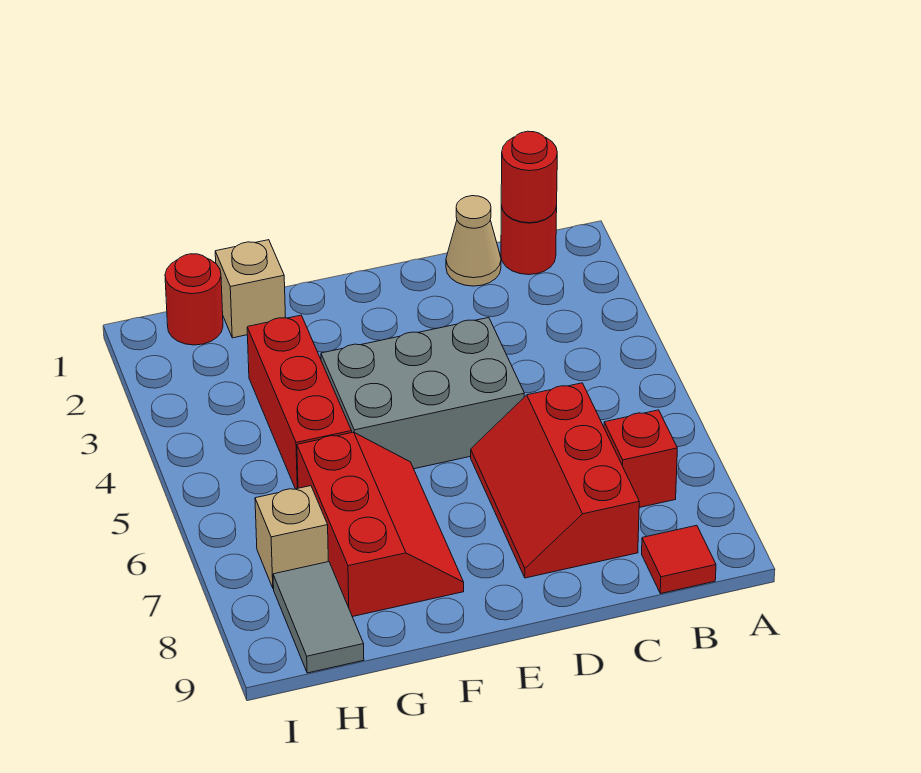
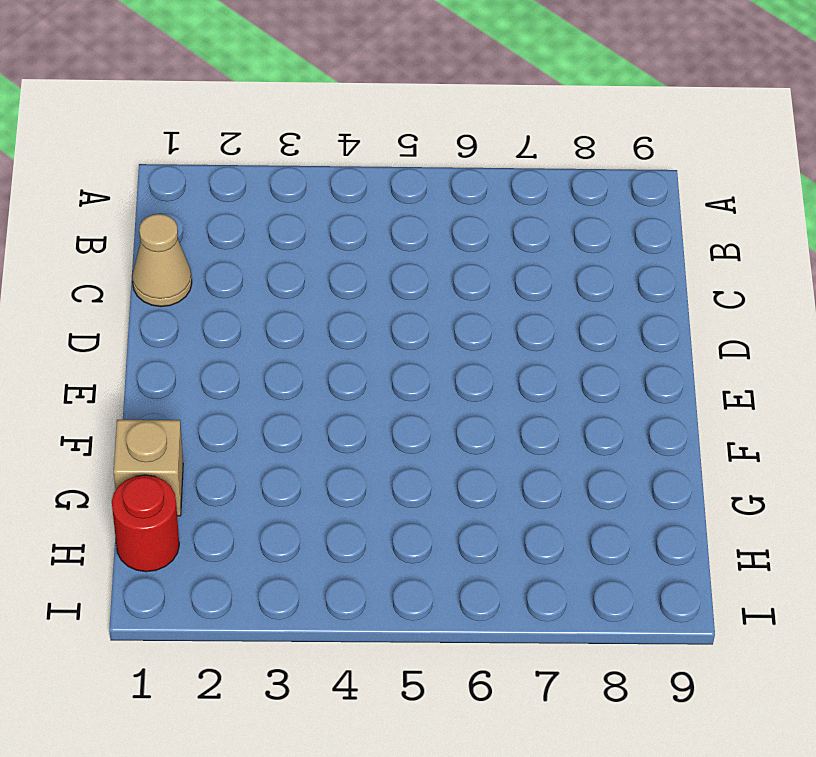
none -> red 1x1 round brick [501,206,557,275]
none -> red 1x1 brick [604,410,677,508]
none -> red 1x1 tile [642,525,716,594]

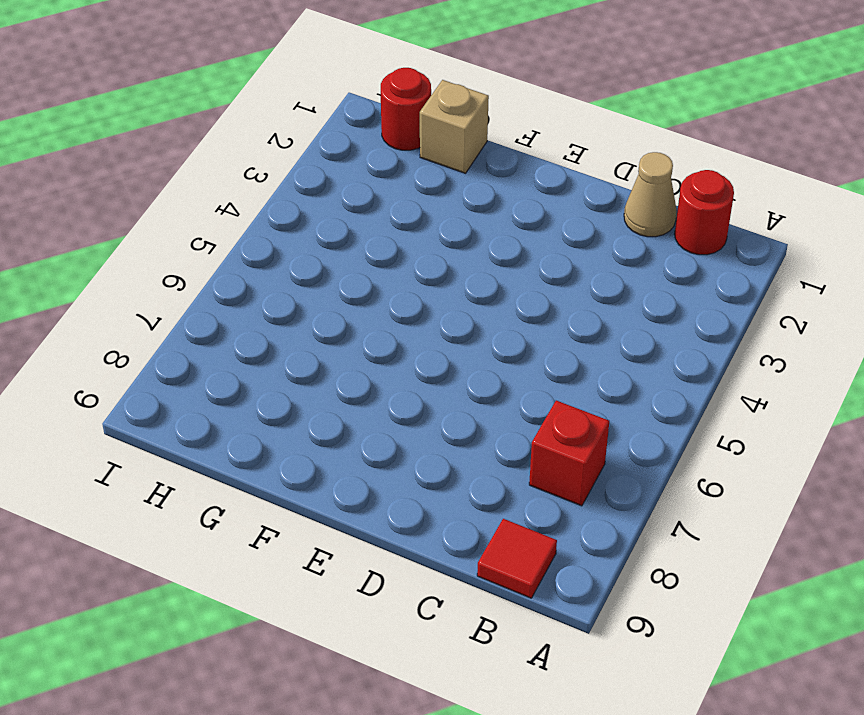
none -> red 2x3 slope [471,383,639,578]
none -> grey 2x3 brick [321,318,524,469]
none -> red 2x3 slope [297,432,464,617]

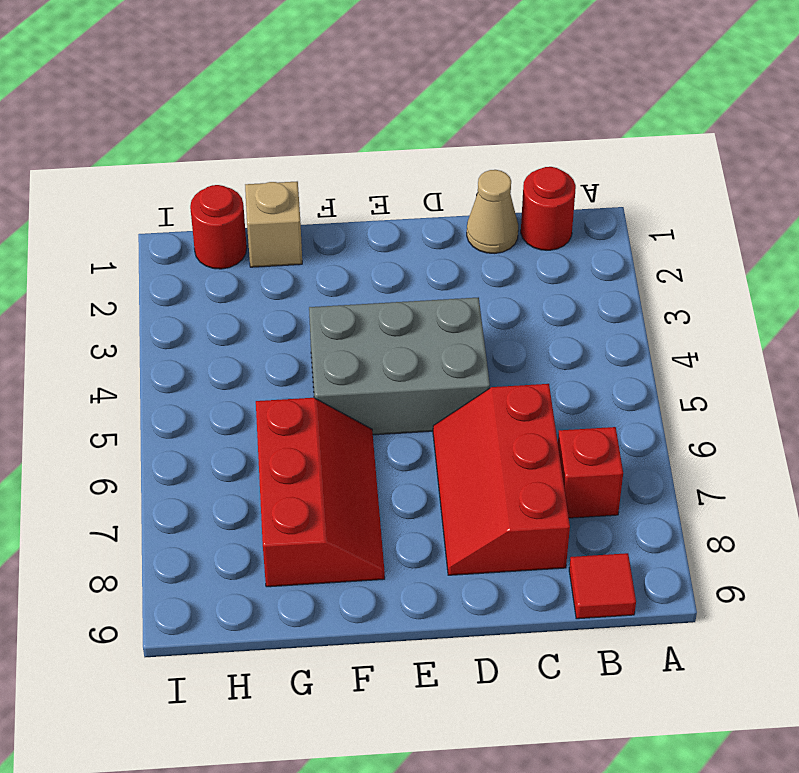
none -> red 1x3 brick [247,315,352,489]
none -> tan 1x1 brick [255,486,328,589]
none -> grey 1x2 tile [273,562,364,673]

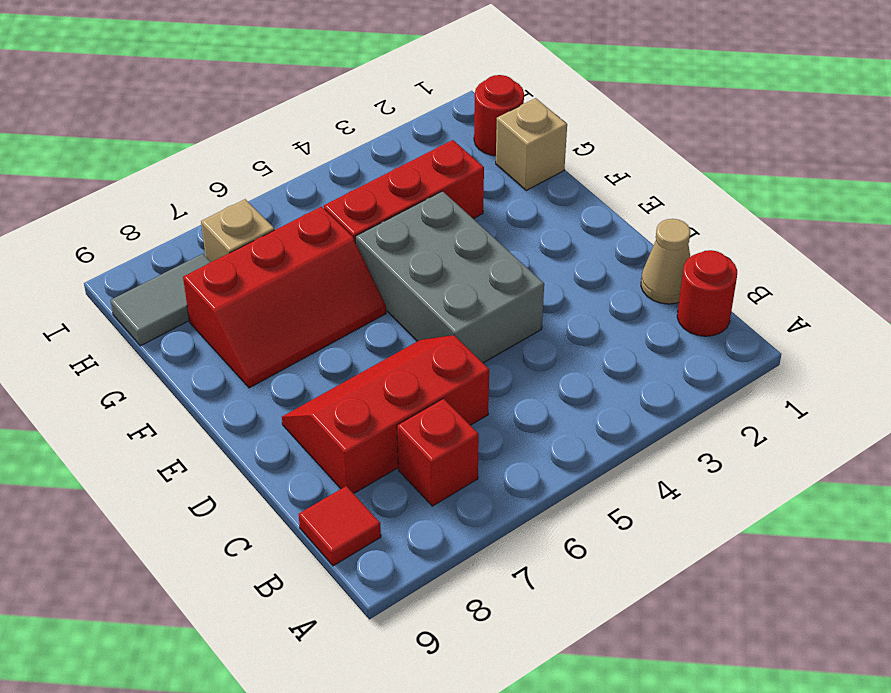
none -> red 1x1 round brick [501,131,557,223]

